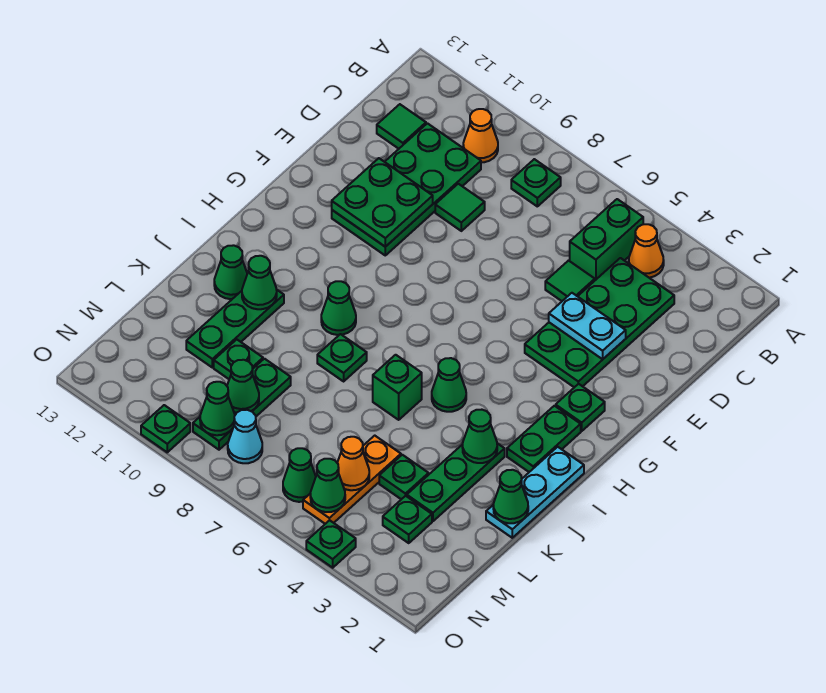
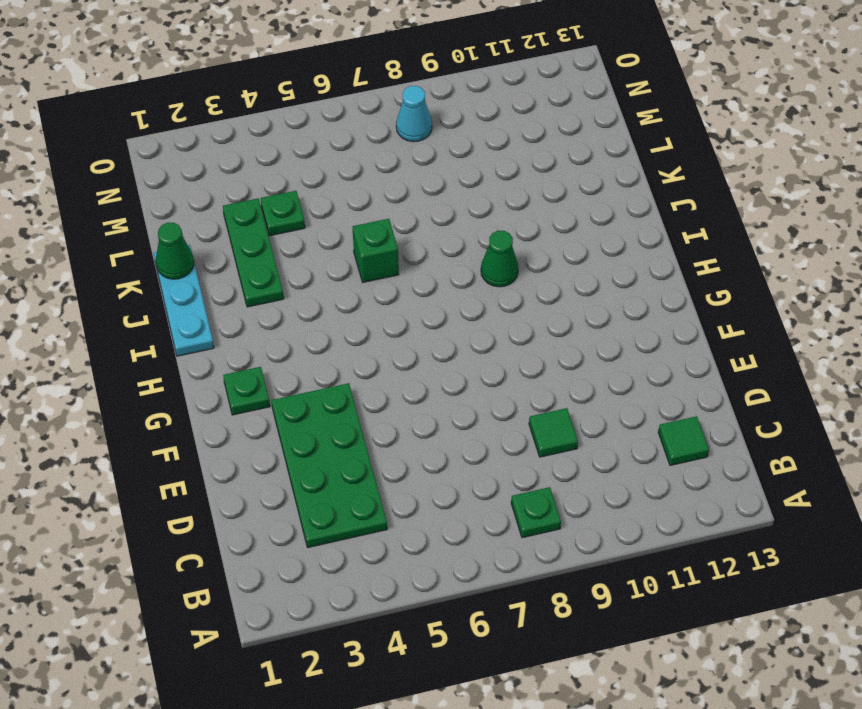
none -> orange 1x1 cone [629,224,664,278]
none -> green 1x2 brick [570,199,643,280]
none -> orange 1x1 cone [463,109,498,162]
none -> green 2x4 plate [332,123,481,255]

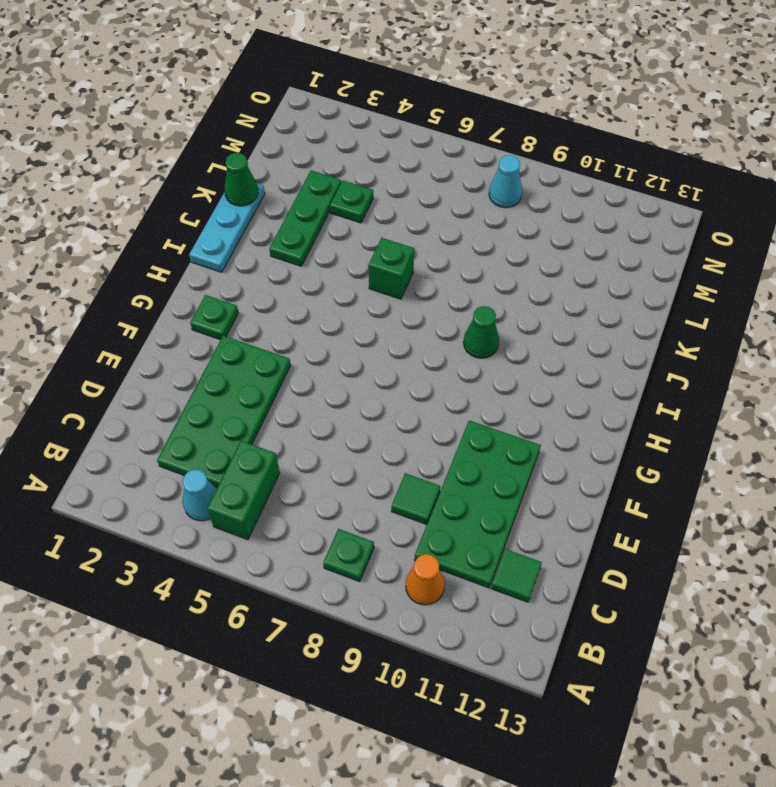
cyan 1x1 cone [182,470,216,521] -> orange 1x1 cone [629,224,664,278]
none -> green 1x1 tile [545,261,595,301]
none -> green 1x2 plate [507,406,581,472]
none -> green 1x1 cone [432,358,466,412]
none -> green 1x1 plate [317,334,367,381]

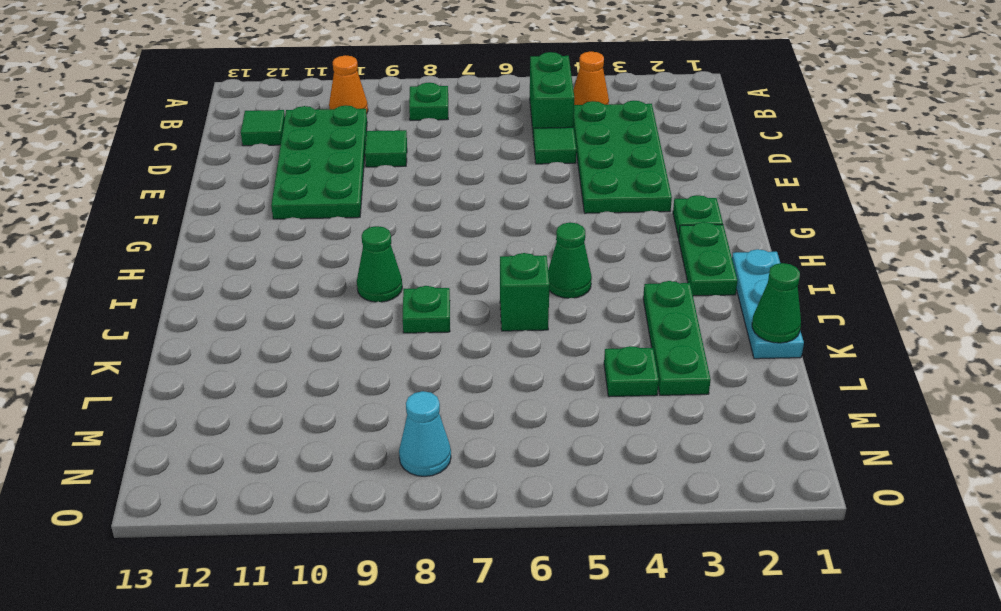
none -> green 1x3 plate [186,289,284,367]
none -> green 1x1 cone [214,245,247,299]
none -> orange 1x3 plate [303,436,401,524]
none -> green 1x3 plate [193,359,291,450]

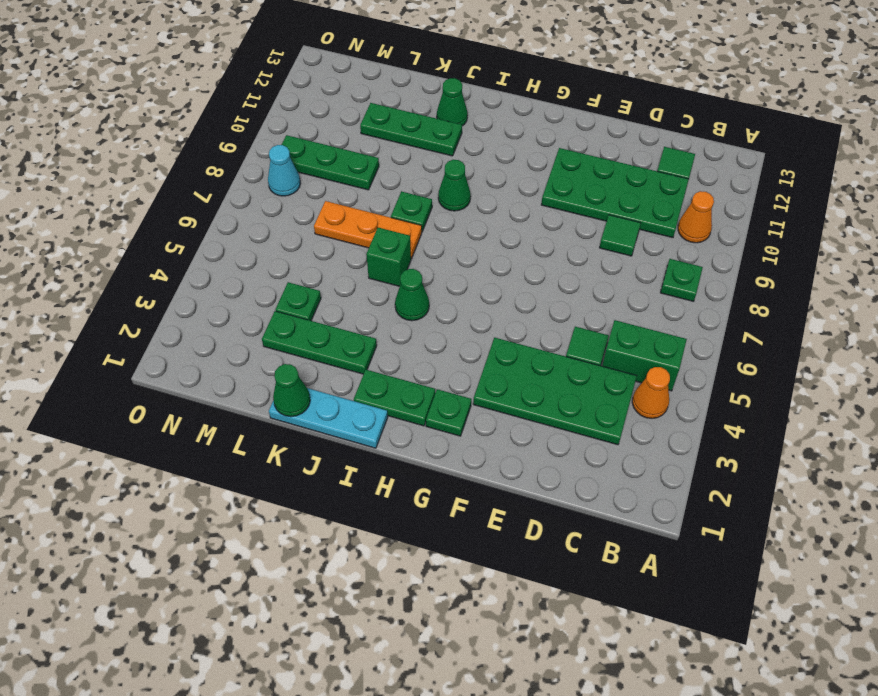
orange 1x3 plate [314,201,422,259] -> orange 1x3 plate moved to [303,436,401,524]
none -> green 1x1 plate [214,340,263,379]
none -> green 1x1 plate [383,496,432,543]
none -> green 1x1 cone [283,448,316,502]
none -> green 1x1 plate [306,520,356,568]

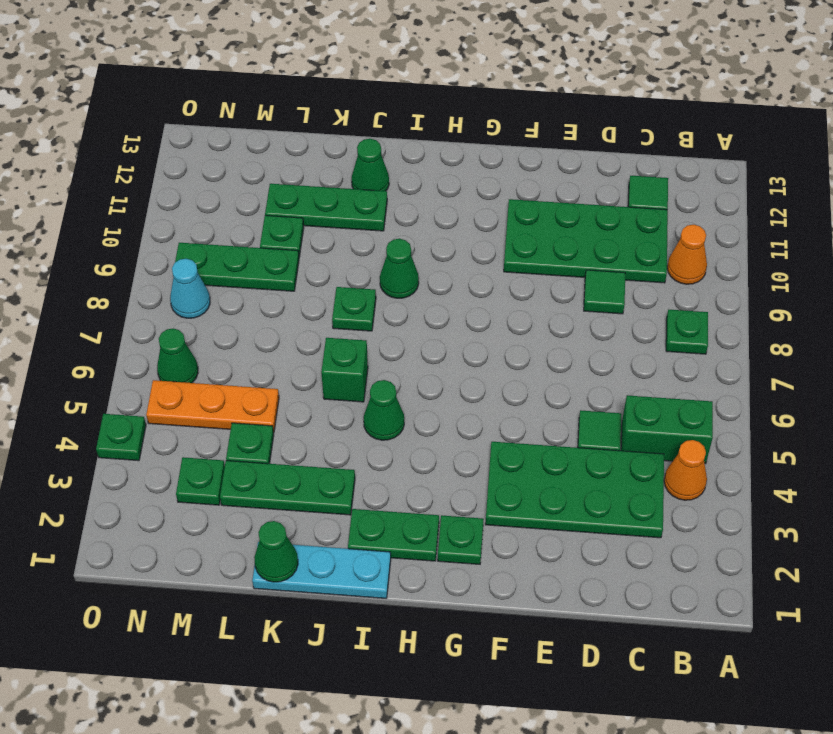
none -> green 1x1 plate [141,405,190,452]
none -> cyan 1x2 plate [549,293,626,359]
none -> green 2x2 plate [332,158,433,247]
none -> green 1x1 cone [462,410,497,463]

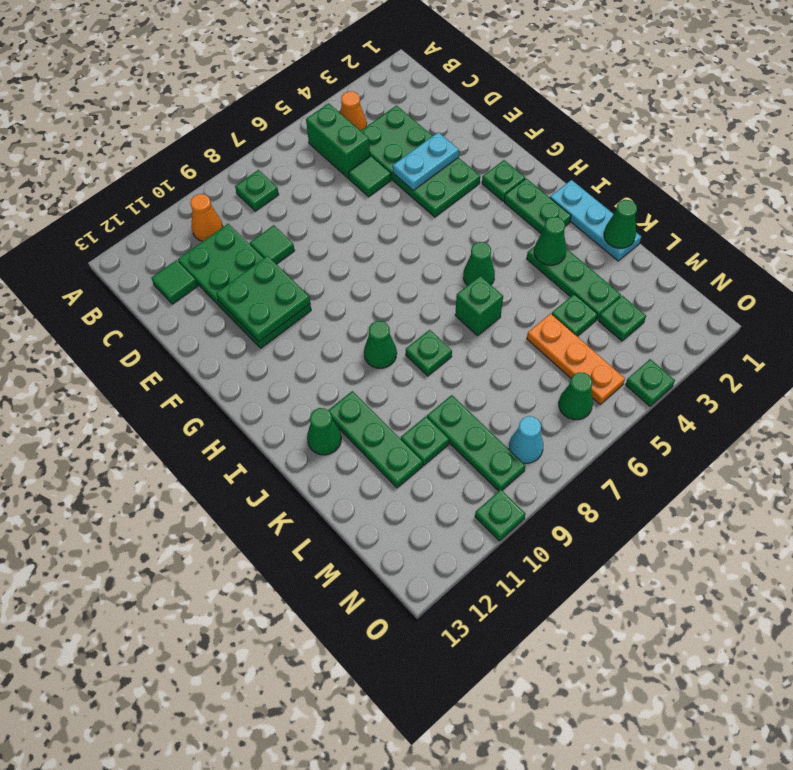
none -> green 1x1 cone [242,256,277,309]
none -> orange 1x1 cone [337,437,369,490]
none -> green 1x1 cone [227,360,259,413]
none -> green 1x1 cone [310,459,345,512]

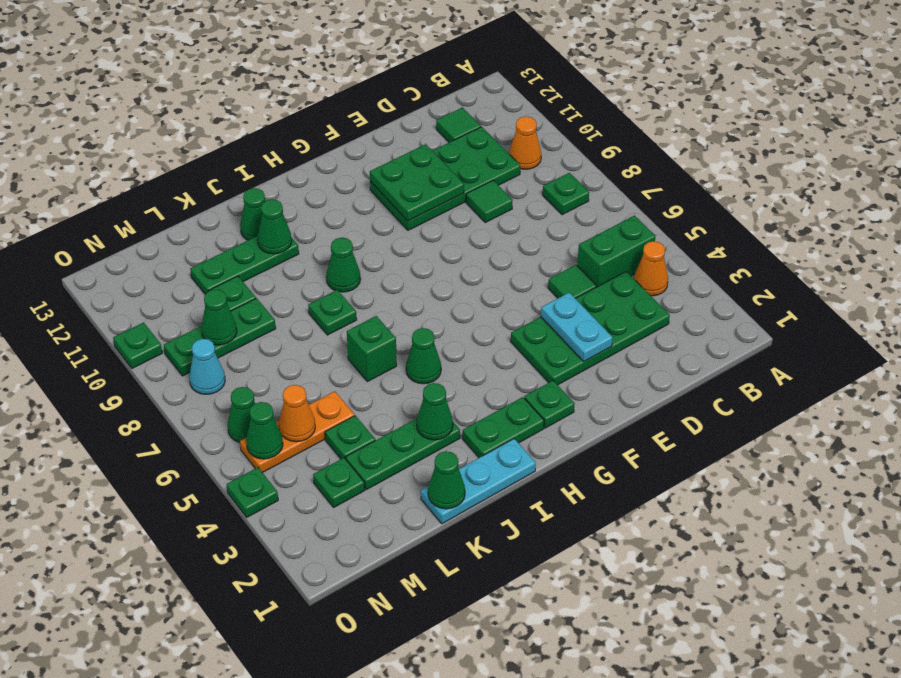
none -> green 1x1 cone [200,382,235,435]

